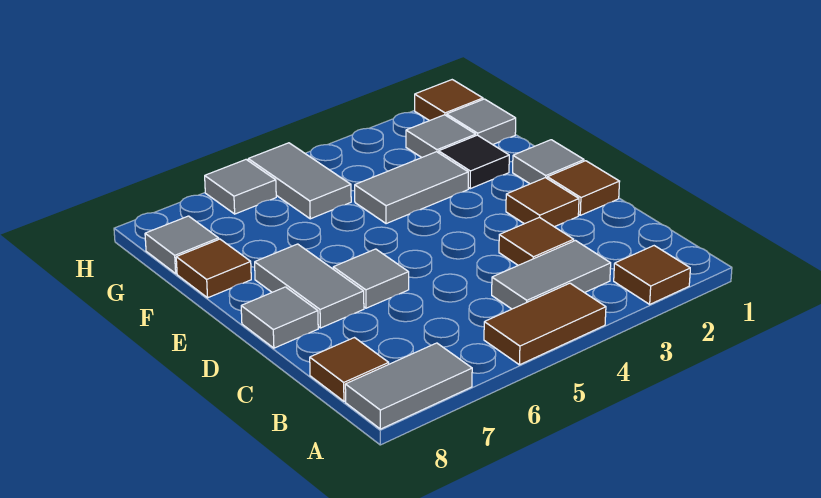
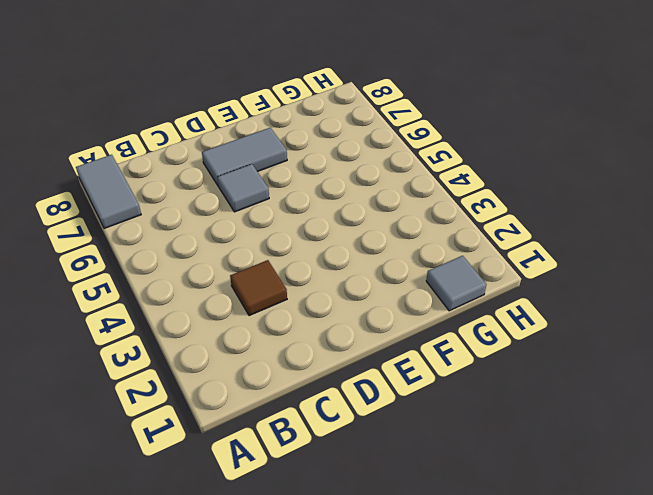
none -> brown 1x1 tile [614,246,690,304]
none -> brown 1x2 tile [484,283,606,365]
none -> grey 1x2 tile [492,241,611,309]

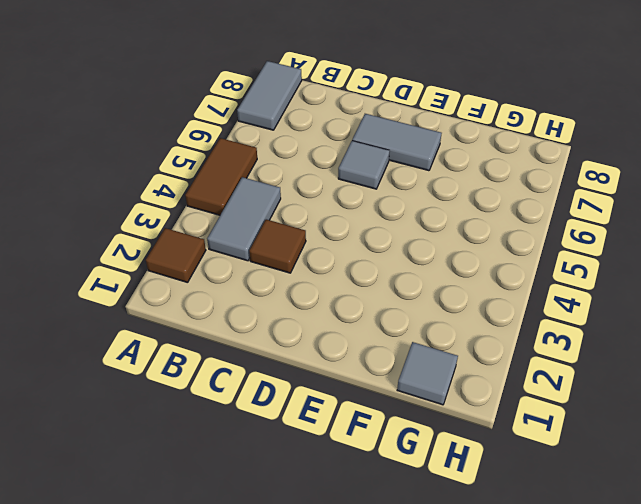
none -> brown 1x1 tile [310,338,389,401]
none -> brown 1x1 tile [547,161,620,215]
none -> brown 1x1 tile [506,178,579,227]

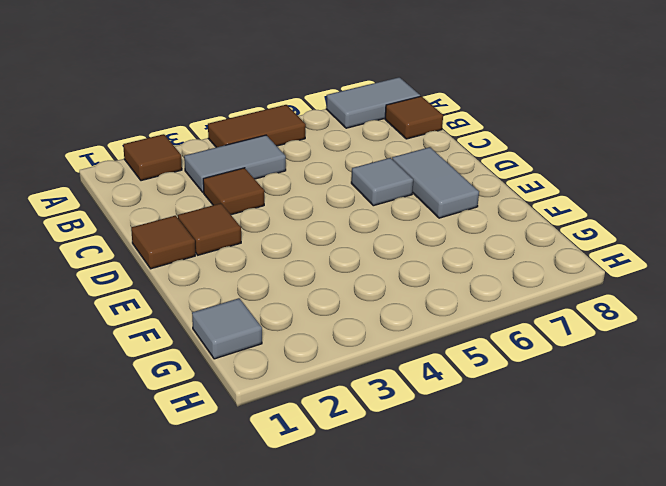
none -> grey 1x1 tile [241,287,318,348]
none -> grey 1x1 tile [513,140,584,184]
none -> black 1x1 tile [439,135,509,189]

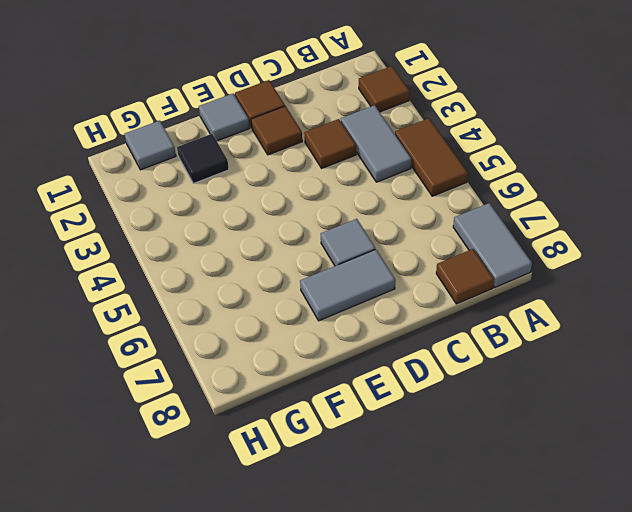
none -> grey 1x1 tile [241,287,318,348]
none -> grey 1x2 tile [355,152,468,224]
none -> brown 1x1 tile [176,239,251,298]

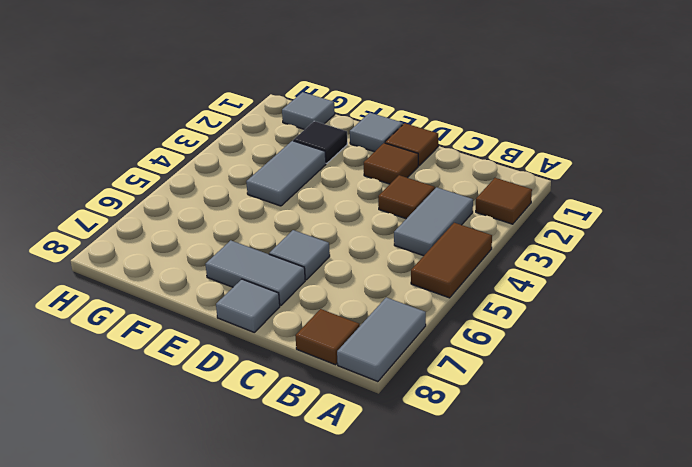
none -> brown 1x1 tile [176,239,251,298]
none -> grey 1x1 tile [406,115,476,158]
none -> grey 1x2 tile [248,143,351,219]

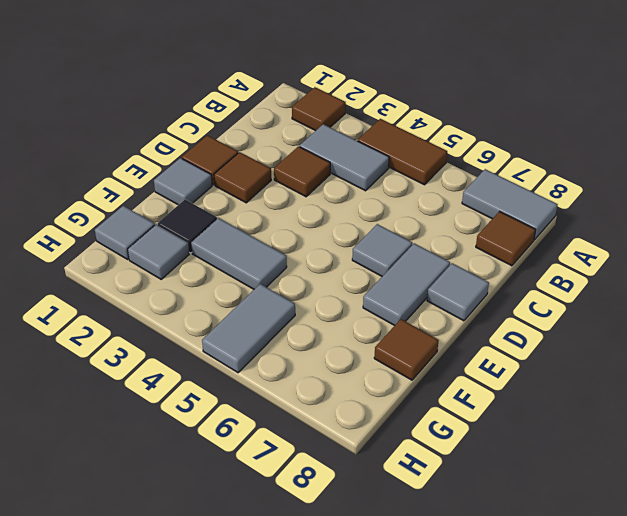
none -> grey 1x1 tile [145,216,219,273]
none -> brown 1x1 tile [415,80,483,121]
none -> grey 1x1 tile [205,160,276,214]

